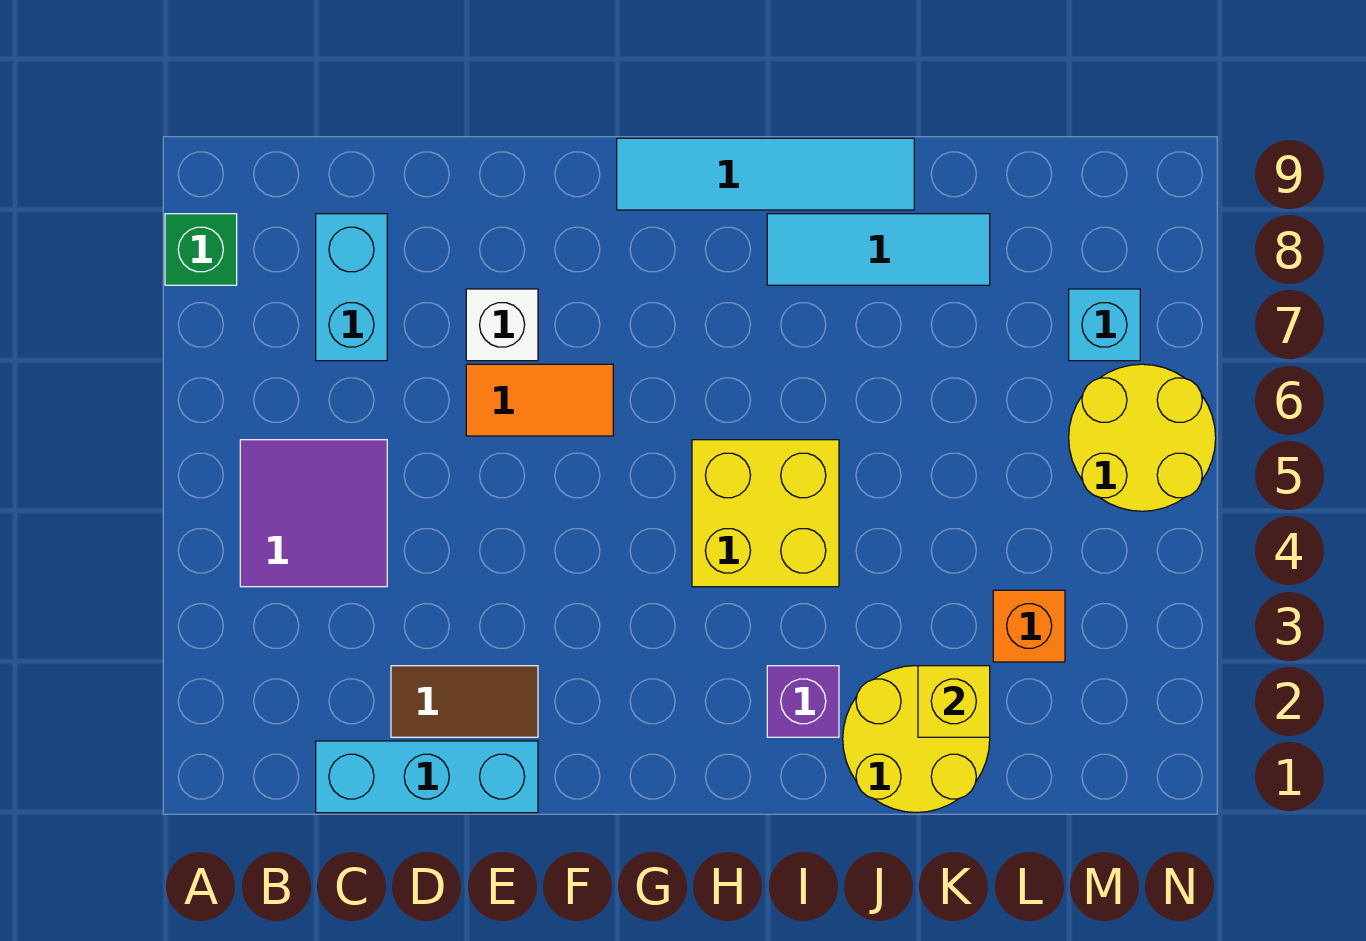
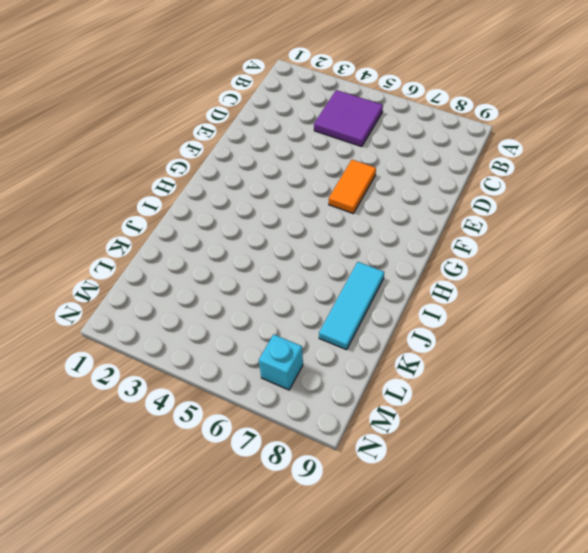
none -> green 1x1 brick [165,214,237,285]
none -> cyan 1x3 brick [316,741,538,813]
none -> cyan 1x2 brick [316,214,387,361]

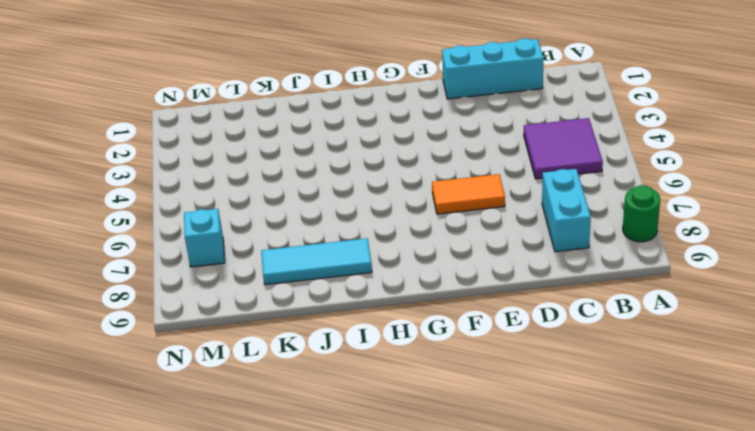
green 1x1 round brick [623,185,660,242] -> green 1x1 brick [165,214,237,285]
none -> brown 1x2 tile [391,666,538,737]
none -> white 1x1 brick [466,289,538,361]
none -> cyan 1x4 tile [617,138,914,210]

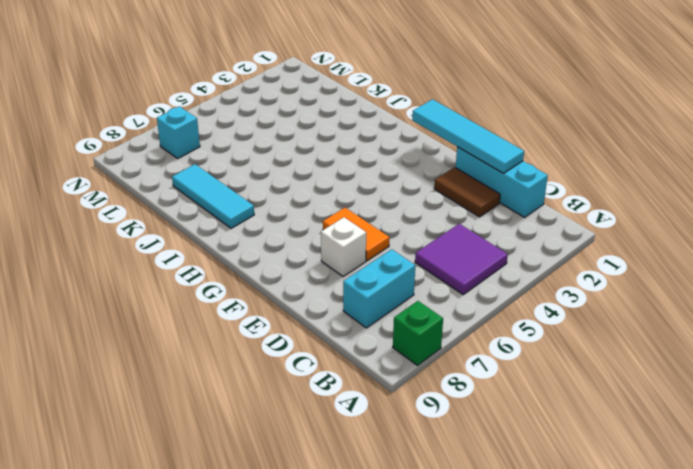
cyan 1x4 tile [412,99,524,173] -> cyan 1x4 tile moved to [617,138,914,210]
none -> yellow 2x2 brick [692,440,839,587]
none -> purple 1x1 brick [767,666,839,737]
none -> yellow 2x2 round brick [843,666,990,813]

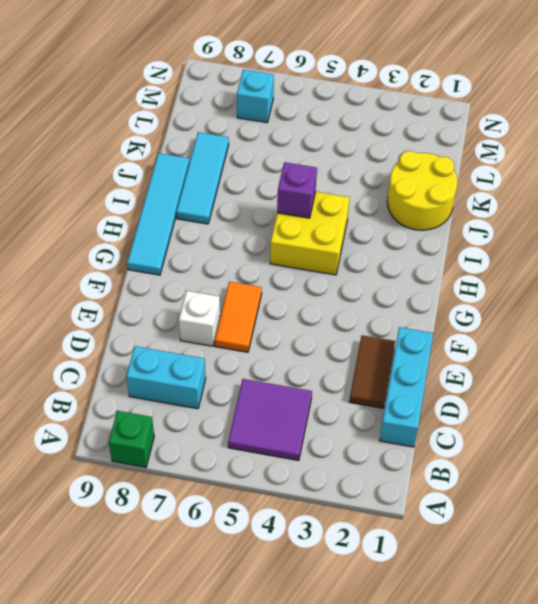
purple 1x1 brick [277,162,317,218] -> purple 1x1 brick moved to [767,666,839,737]
none -> orange 1x1 brick [993,590,1065,662]
none -> yellow 2x2 round brick [1069,364,1216,511]
none -> yellow 1x1 brick [918,666,990,737]

